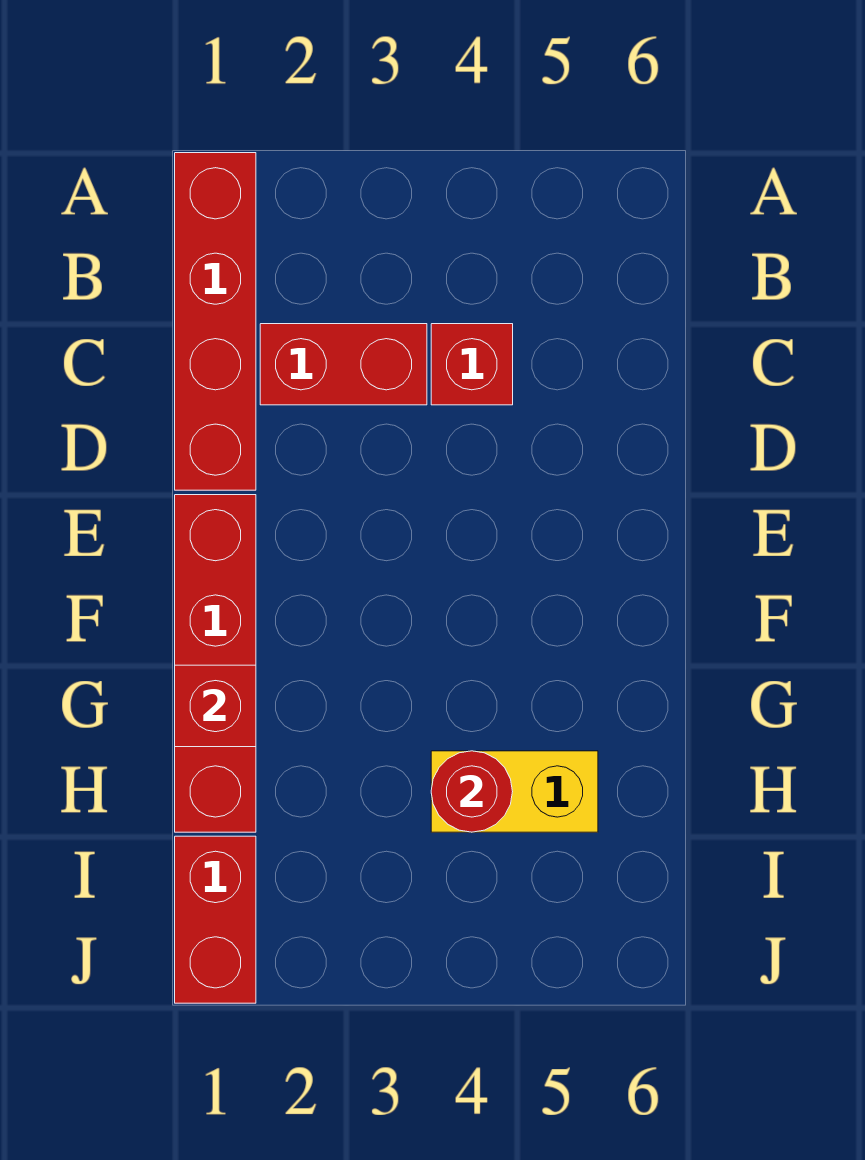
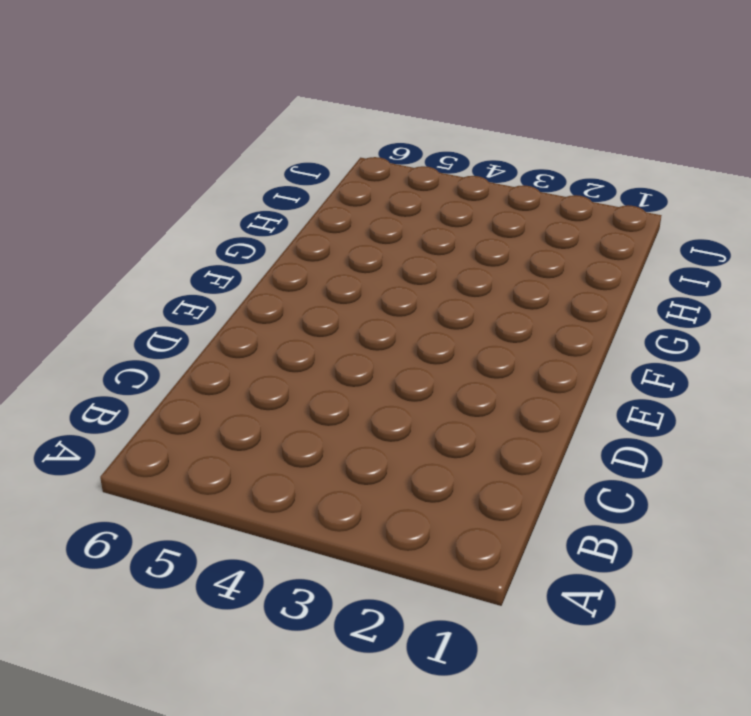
none -> red 1x4 brick [175,153,256,490]
none -> red 1x2 brick [260,324,427,405]

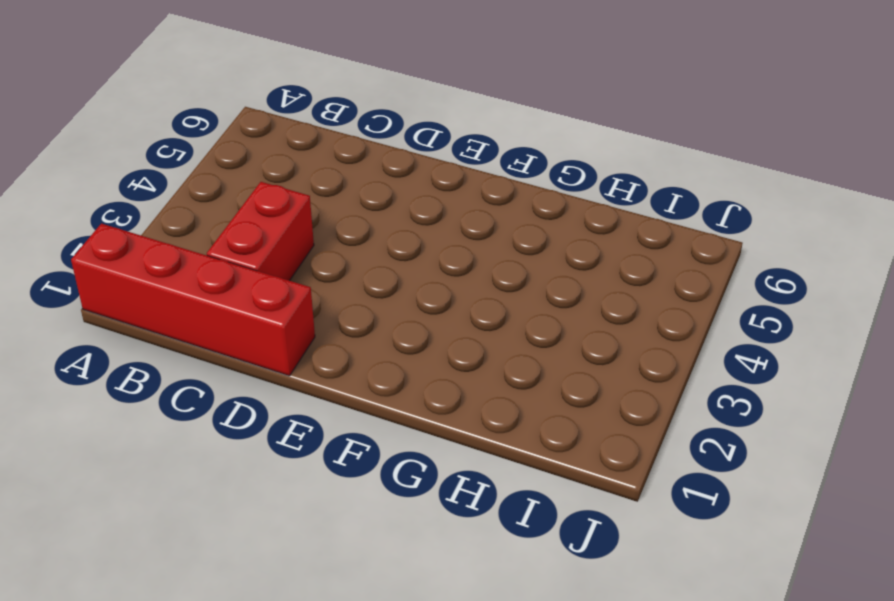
none -> red 1x1 brick [431,324,513,405]
none -> red 1x4 brick [175,495,256,832]

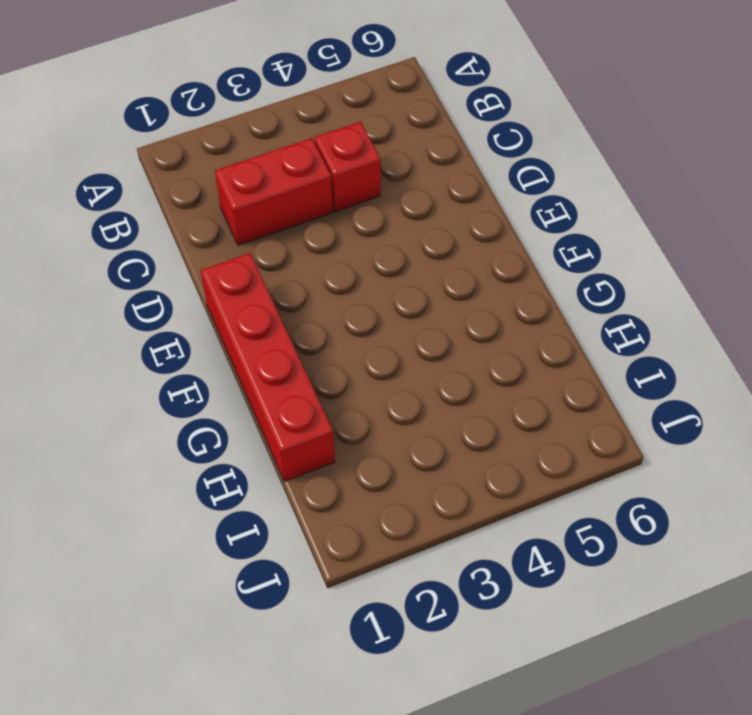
none -> red 1x4 brick [175,153,256,490]
none -> yellow 1x2 brick [431,751,598,832]

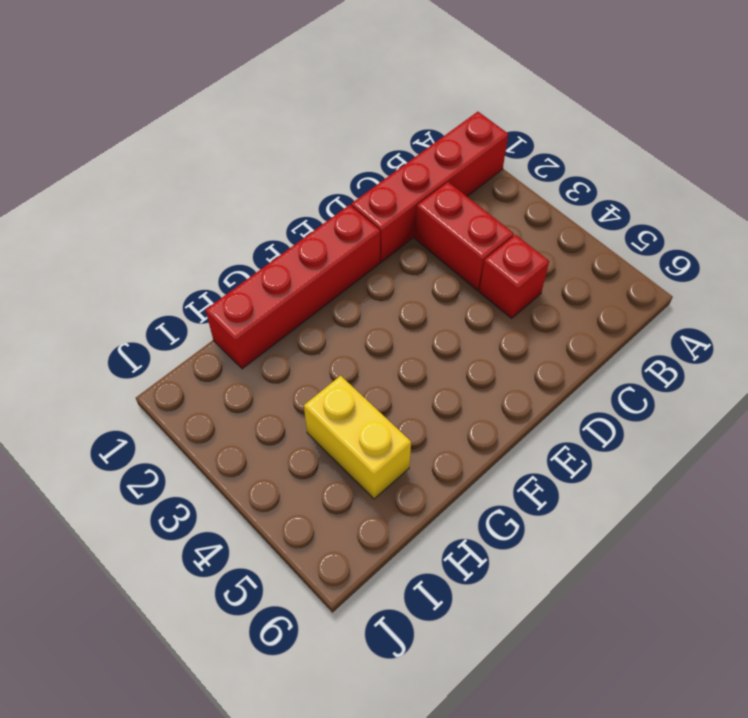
none -> red 1x2 brick [175,836,256,1003]
none -> red 1x1 brick [175,665,256,747]

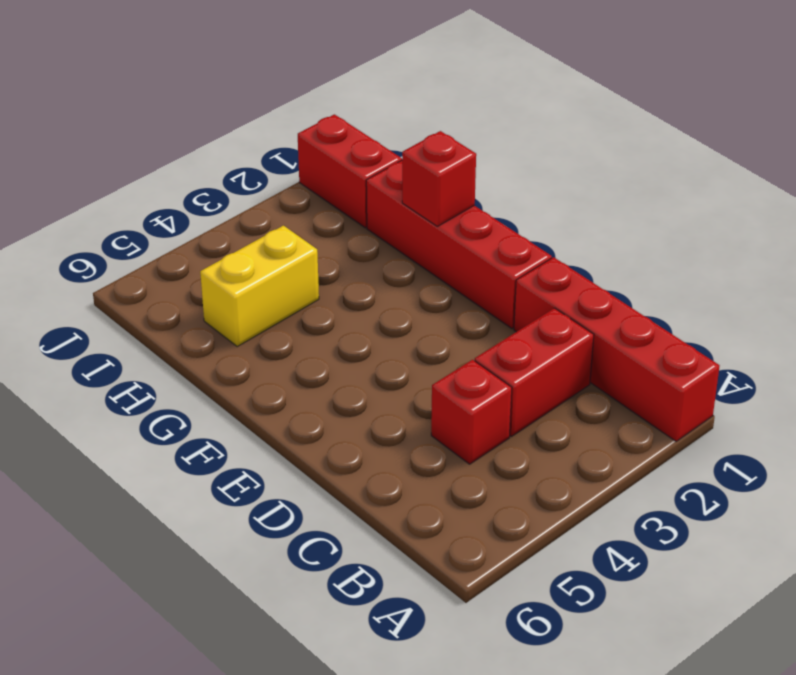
none -> red 1x1 round brick [431,751,513,832]

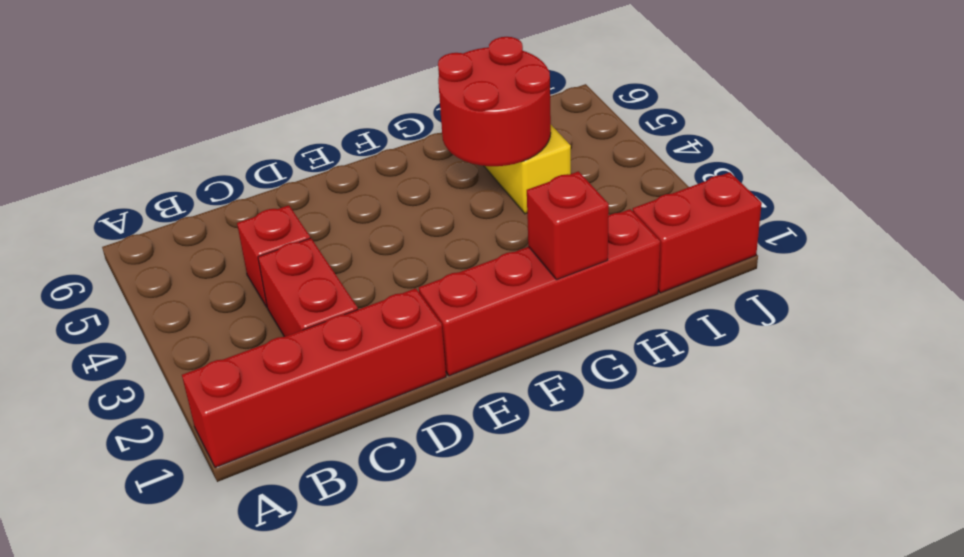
red 2x2 round brick [438,37,551,166] -> red 1x1 round brick [431,751,513,832]

